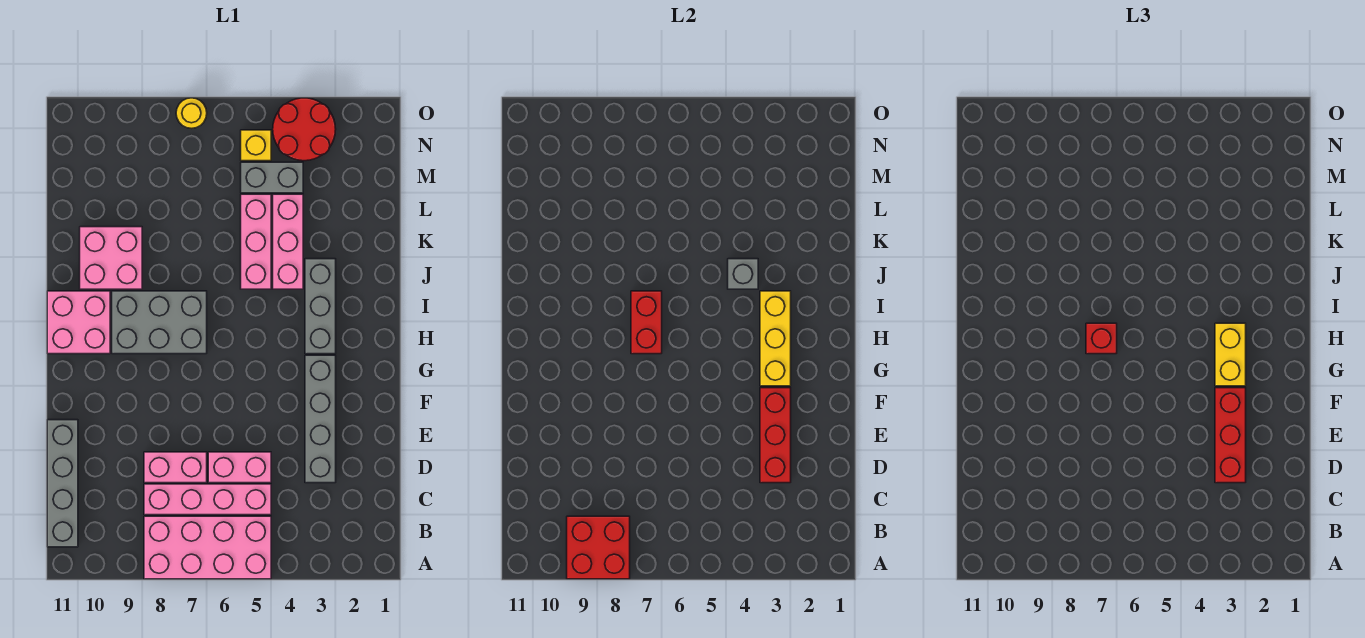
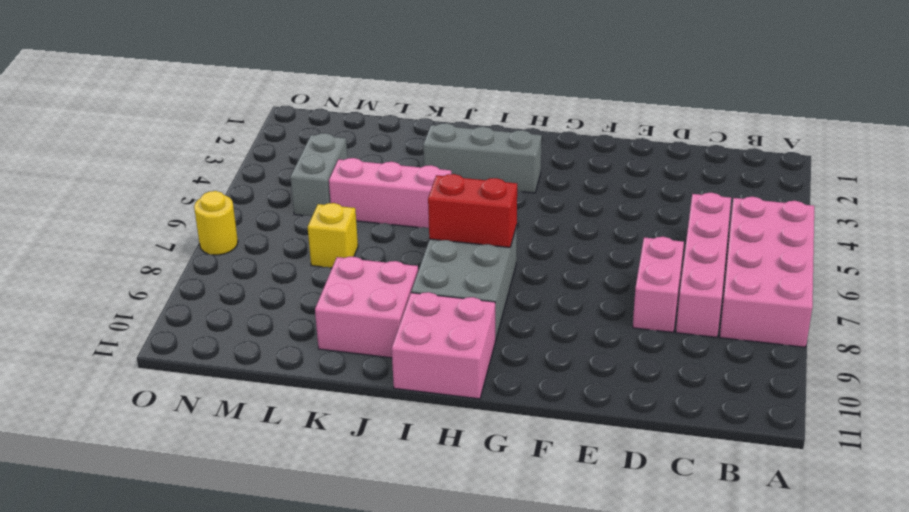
yellow 1x1 brick [308,203,358,268] -> yellow 1x1 brick moved to [241,130,271,161]
none -> grey 1x4 brick [47,420,78,547]
none -> grey 1x4 brick [305,355,336,483]
none -> pink 1x2 brick [208,452,271,483]

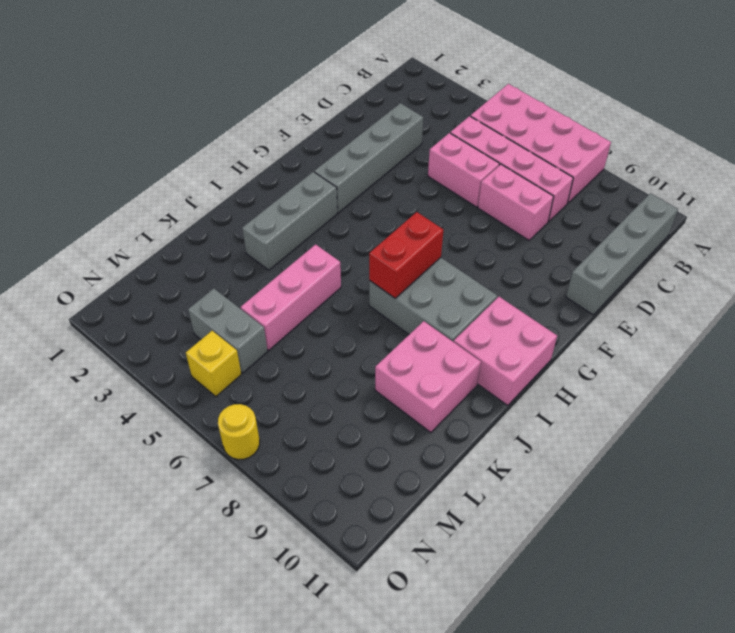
none -> pink 1x3 brick [273,194,303,289]
none -> red 2x2 round brick [273,98,336,161]
none -> red 2x2 brick [567,516,630,579]

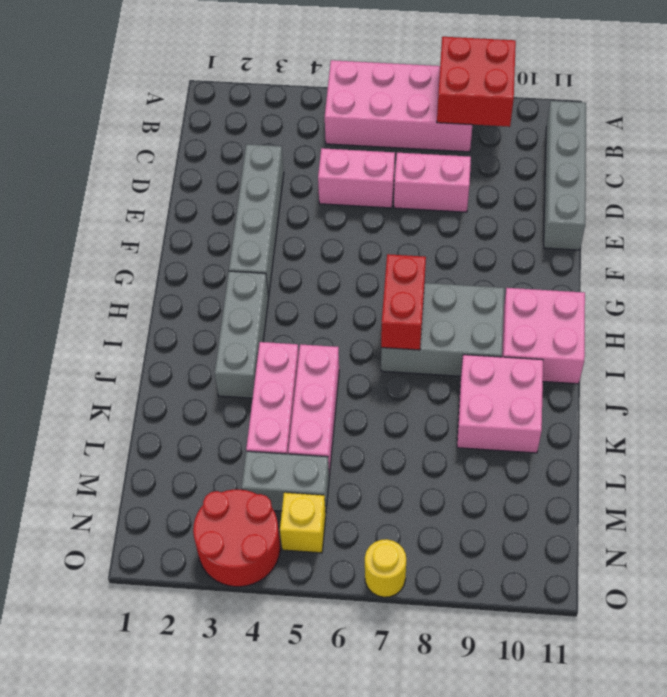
none -> pink 1x4 brick [144,484,271,515]
none -> red 1x3 brick [760,388,791,483]
none -> yellow 1x3 brick [760,291,791,386]

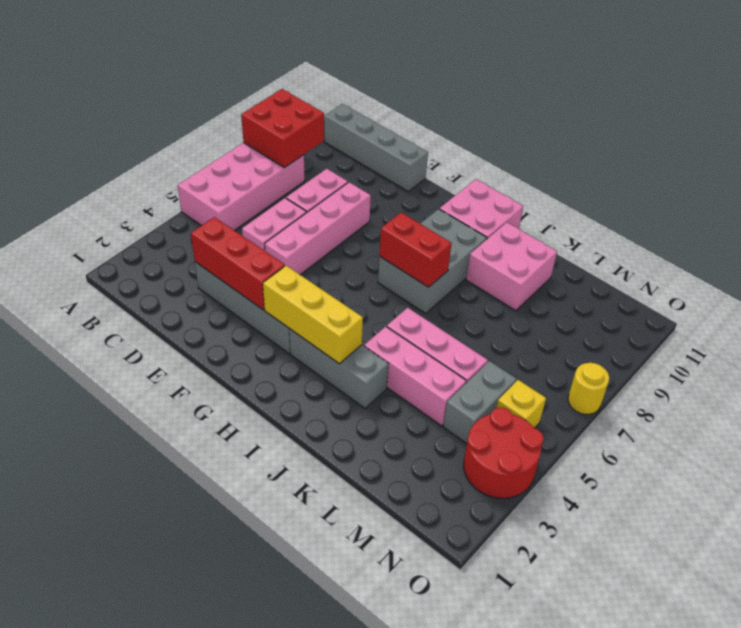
pink 1x4 brick [265,182,371,275] -> pink 1x4 brick moved to [144,484,271,515]
none -> grey 1x1 brick [728,259,758,289]
none -> red 1x3 brick [1215,388,1246,483]
none -> yellow 1x2 brick [1215,323,1246,386]

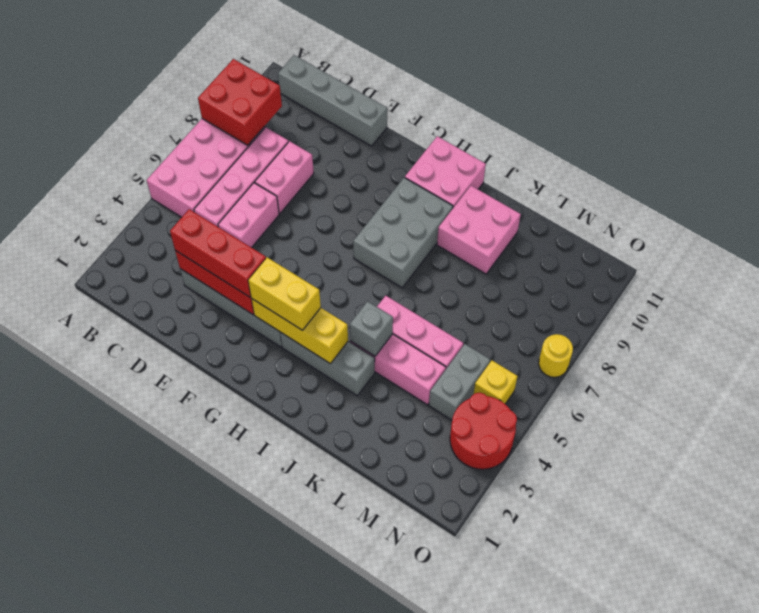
none -> red 1x2 brick [631,291,662,354]
none -> red 1x1 brick [1086,323,1117,354]

